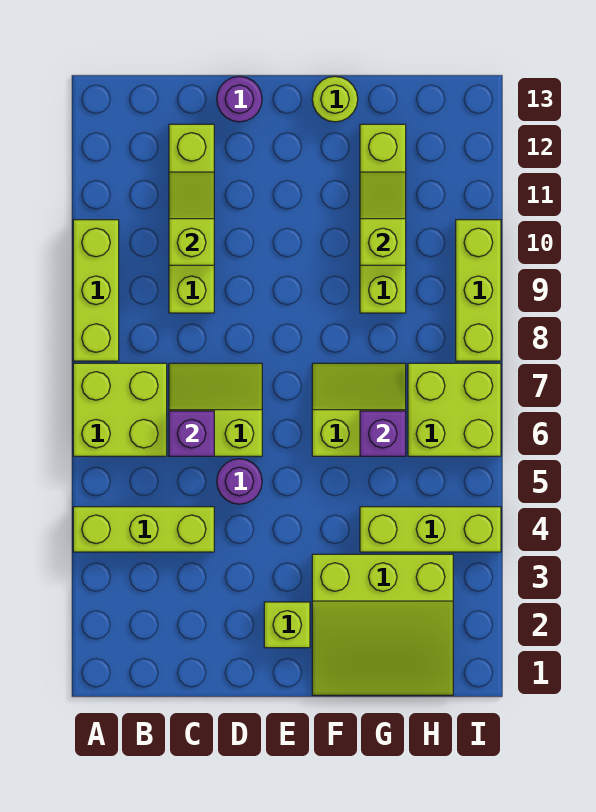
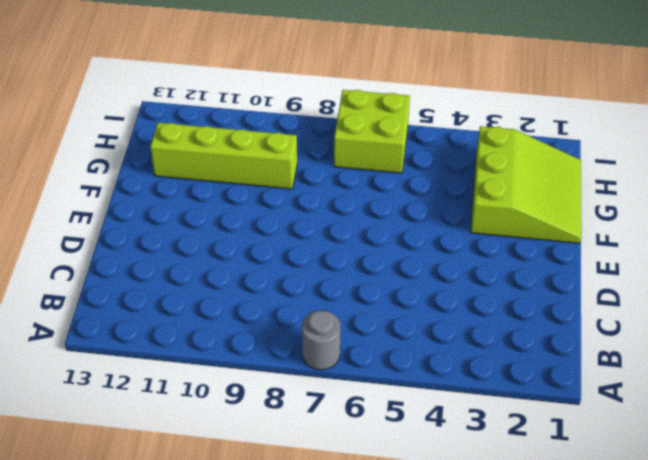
grey 1x1 round brick [302,311,340,370] -> lime 2x2 brick [73,363,167,456]
none -> lime 1x3 brick [73,507,214,552]
none -> lime 1x3 brick [73,220,119,361]
none -> lime 2x2 slope [169,363,262,456]

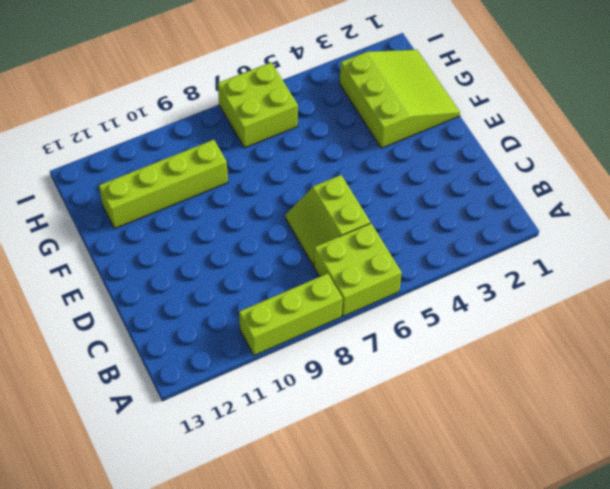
none -> lime 1x3 brick [73,507,214,552]
none -> lime 1x4 brick [169,124,214,313]
none -> purple 1x1 round brick [217,459,262,504]

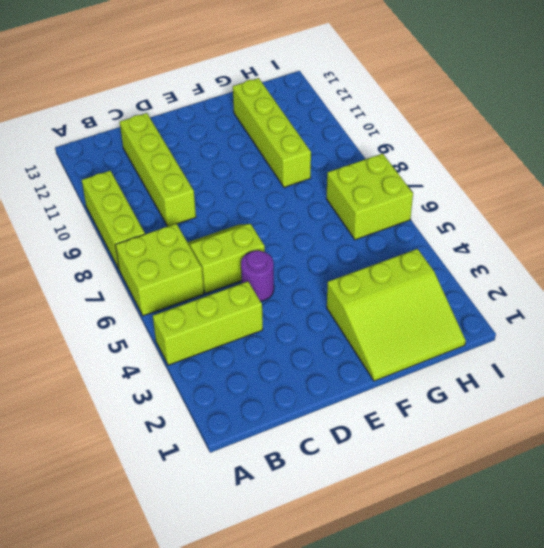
none -> purple 1x1 round brick [217,76,262,122]
none -> lime 1x1 brick [264,602,310,648]
none -> lime 2x2 slope [312,363,406,456]

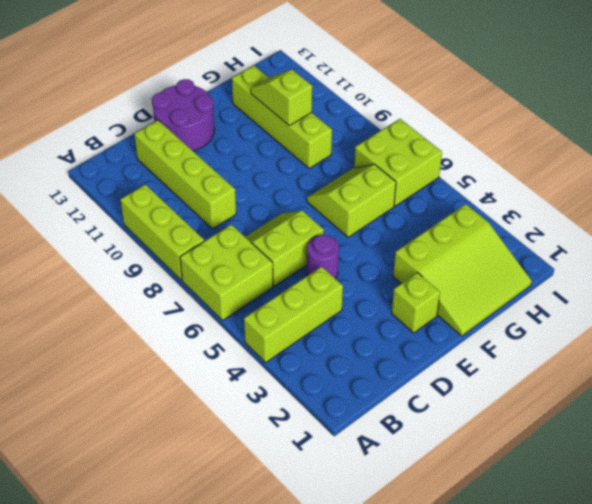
purple 2x2 round brick [152,79,214,151] -> purple 1x1 round brick [217,76,262,122]
none -> lime 1x1 round brick [312,76,358,122]
none -> lime 1x3 brick [360,507,501,552]
none -> lime 1x3 brick [456,220,501,361]

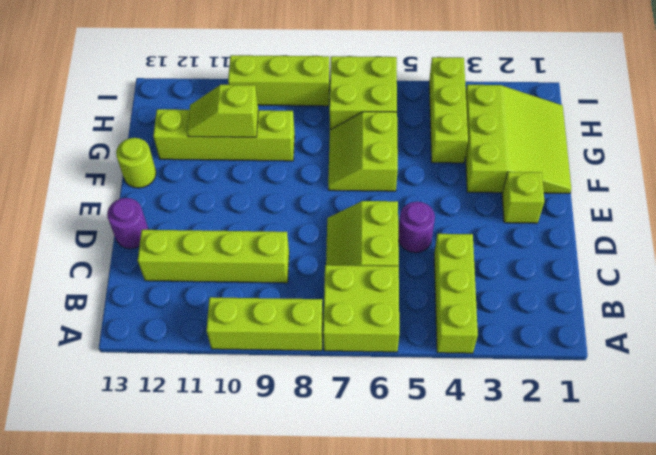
none -> purple 1x1 brick [169,411,214,456]
none -> lime 1x2 slope [169,172,214,265]
none -> purple 1x1 brick [360,411,406,456]

